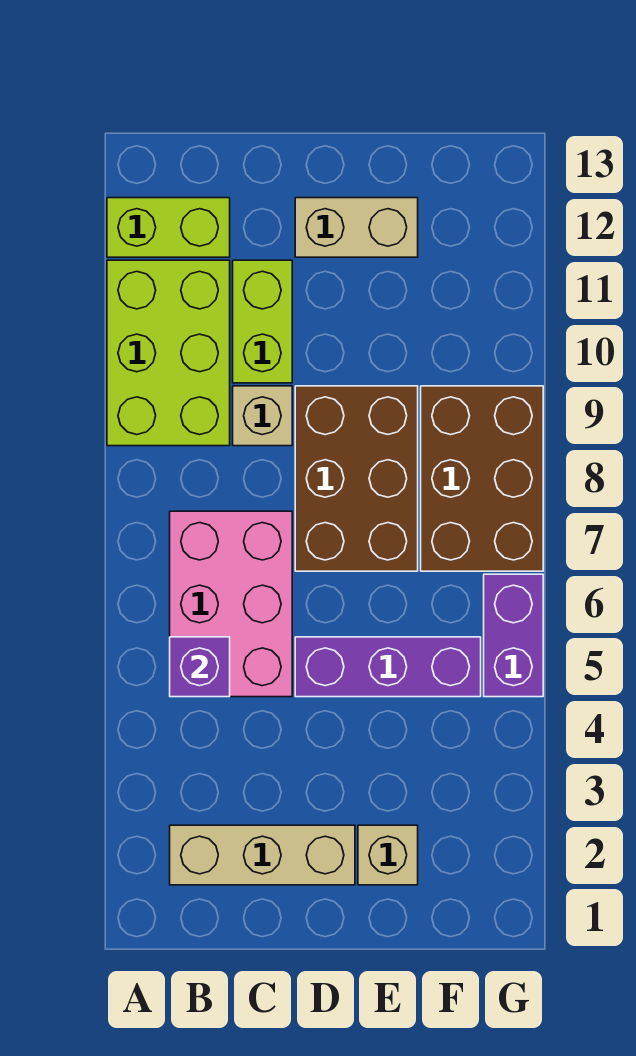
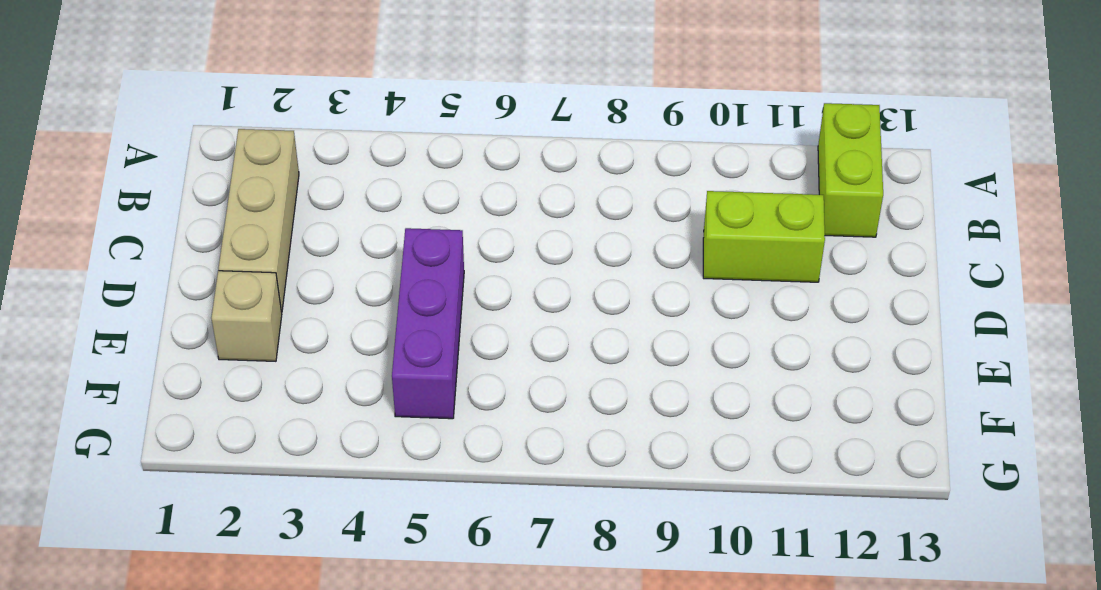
none -> lime 2x3 brick [107,260,230,446]
none -> pink 2x3 brick [170,511,292,697]
none -> tan 1x1 brick [233,386,292,446]

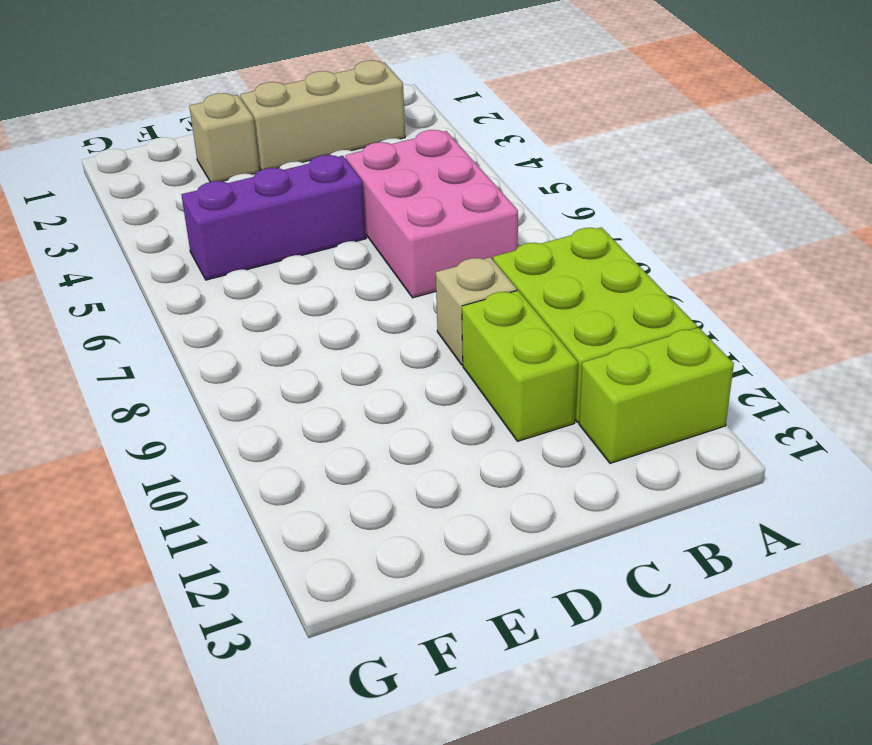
none -> brown 2x3 brick [295,386,418,571]
none -> tan 1x2 brick [295,198,418,257]
none -> brown 2x3 brick [421,386,543,571]

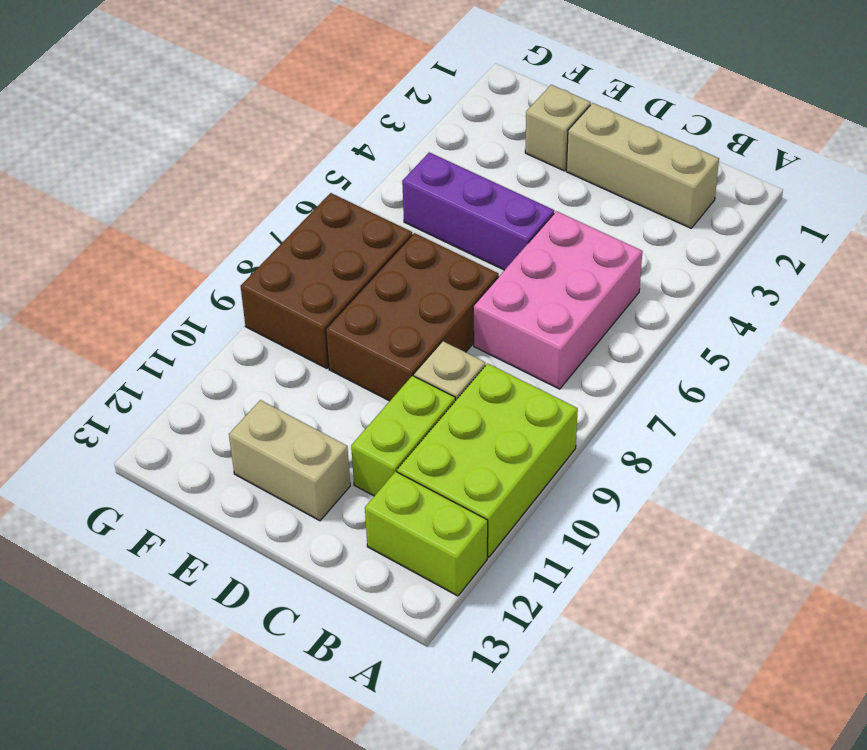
none -> purple 1x2 brick [484,574,543,697]
none -> purple 1x1 brick [170,637,230,697]

